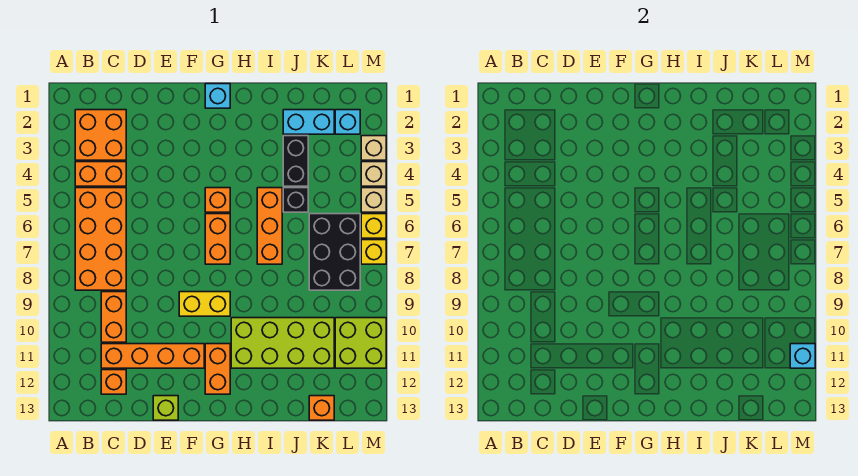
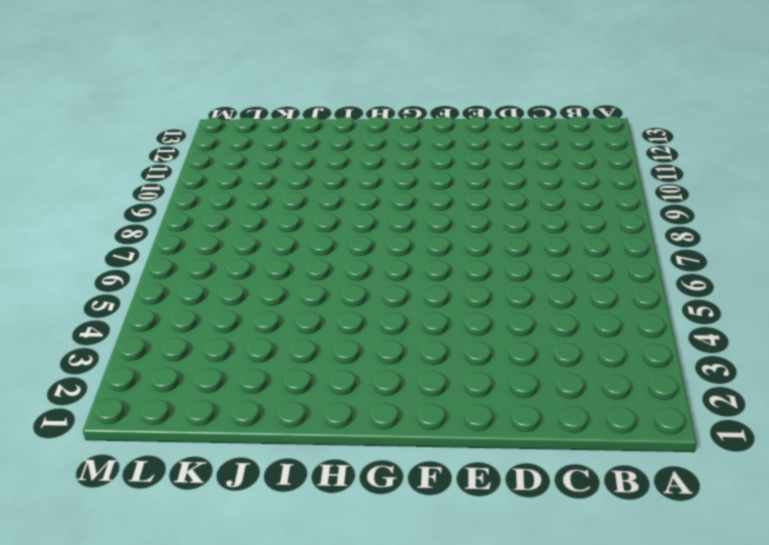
none -> orange 2x2 brick [75,110,126,160]
none -> orange 1x2 brick [75,162,126,186]
none -> orange 2x4 brick [75,188,126,290]

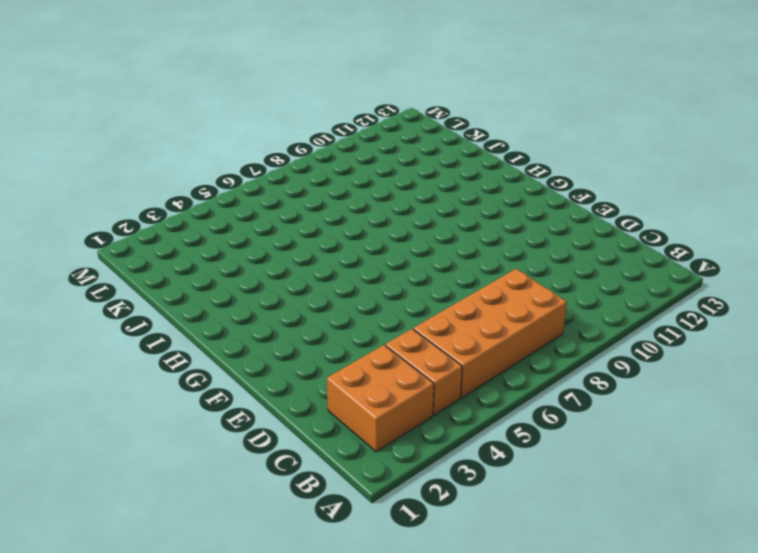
none -> orange 1x2 brick [101,292,126,342]
none -> orange 1x4 brick [101,344,204,368]
none -> orange 1x1 brick [101,370,126,394]

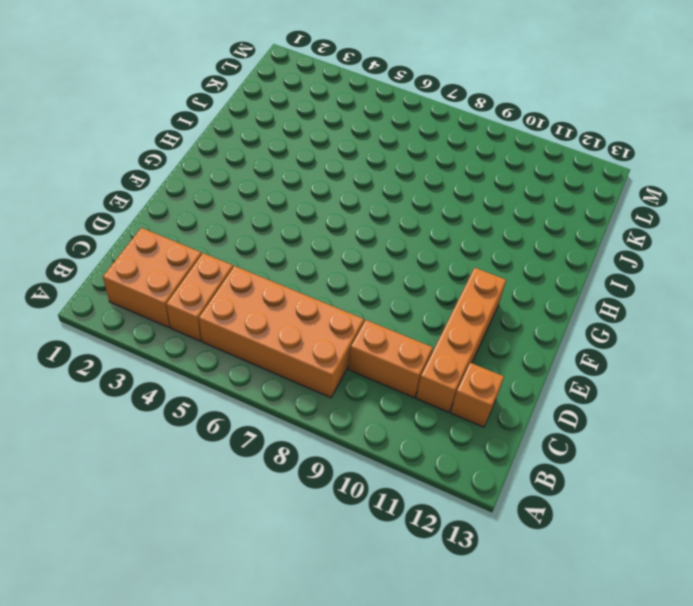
none -> lime 1x1 brick [153,396,178,420]
none -> yellow 1x2 brick [179,292,230,316]
none -> cyan 1x1 brick [205,84,230,108]

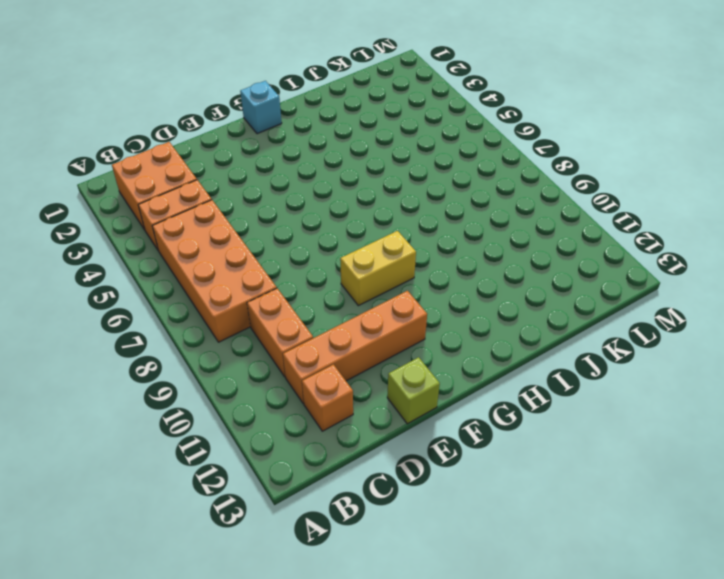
none -> orange 1x1 brick [205,188,230,212]
none -> orange 1x2 brick [205,214,230,264]
none -> orange 1x2 brick [205,344,230,394]

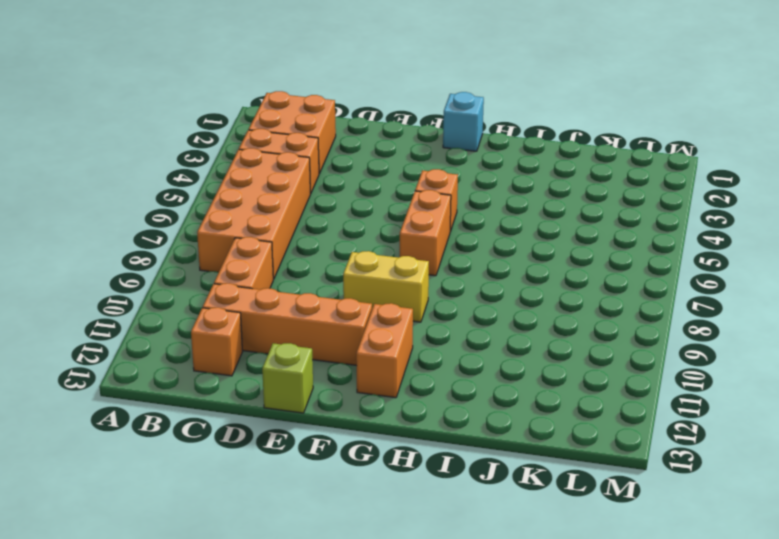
none -> lime 2x4 brick [231,318,334,368]
none -> orange 1x3 brick [257,188,282,264]
none -> cyan 1x2 brick [283,110,334,134]

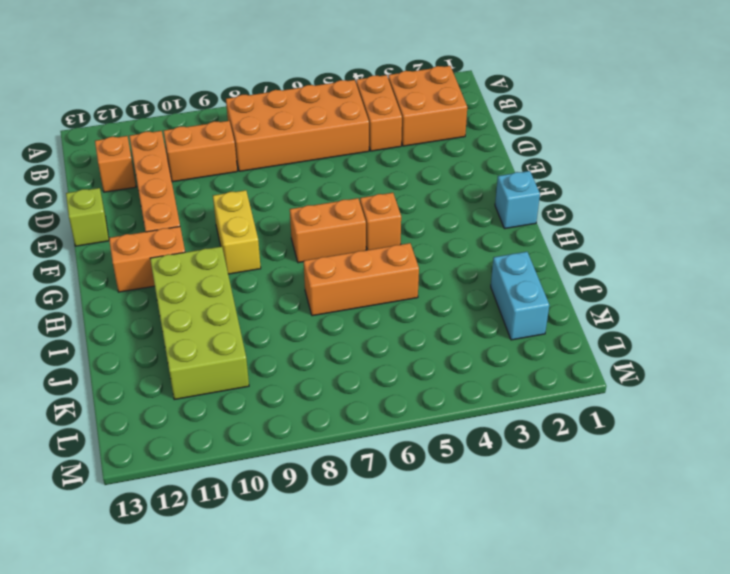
none -> black 1x2 brick [283,136,308,186]
none -> black 1x1 brick [283,188,308,212]
none -> black 2x3 brick [309,214,360,290]

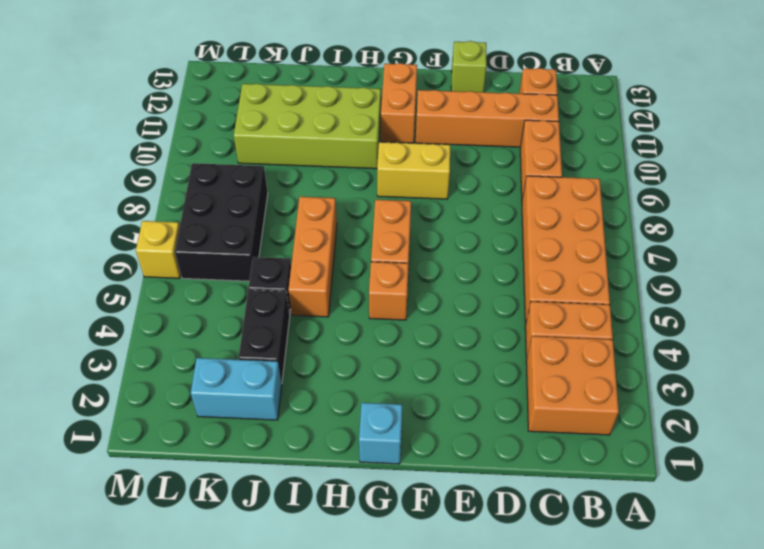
none -> orange 1x1 brick [309,396,334,420]
none -> cyan 1x1 brick [335,110,360,134]
none -> lime 2x2 brick [335,318,386,368]

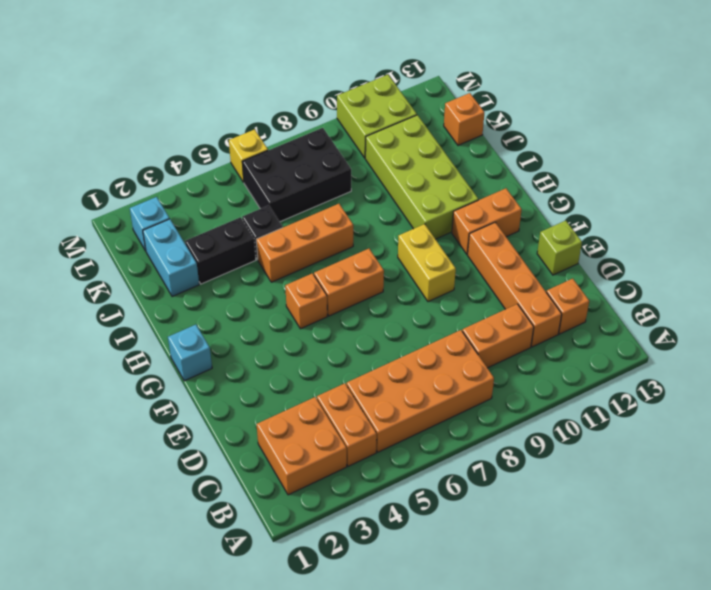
none -> tan 1x1 brick [361,136,386,160]
none -> tan 1x1 brick [361,162,386,186]
none -> tan 1x1 brick [361,188,386,212]

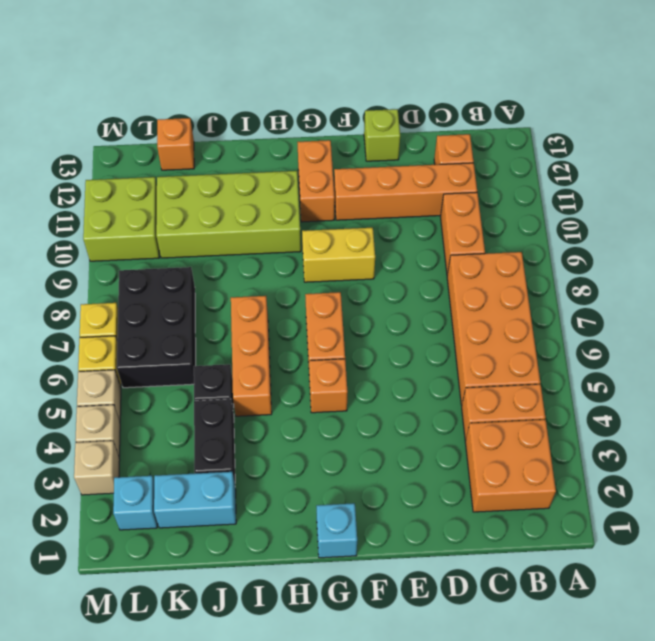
none -> cyan 1x1 brick [790,344,815,368]

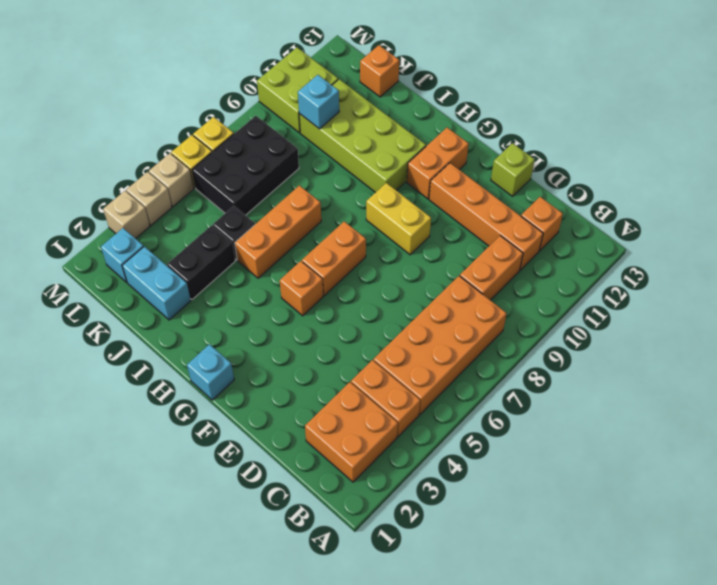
cyan 1x1 brick [298,75,339,129] -> cyan 1x1 brick moved to [790,344,815,368]

